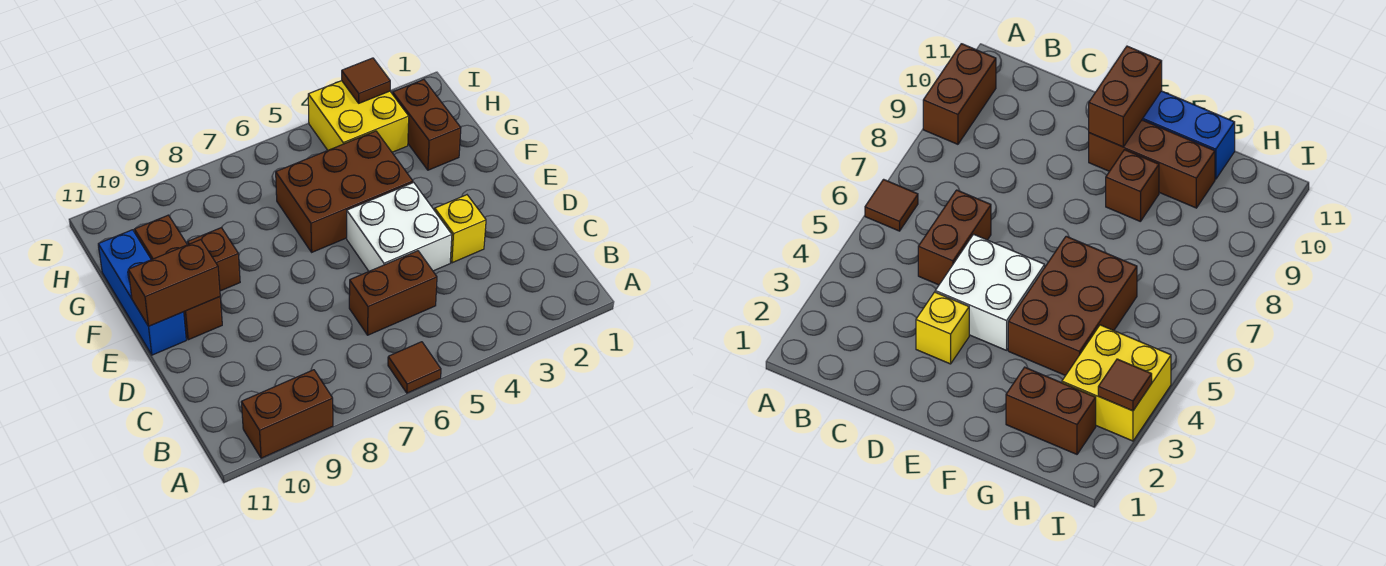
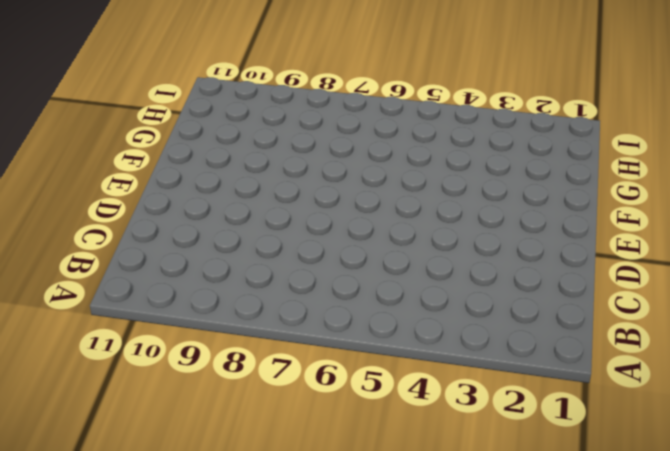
none -> brown 1x1 tile [388,342,441,393]
none -> brown 1x2 brick [241,370,333,458]
none -> brown 1x2 brick [349,251,437,335]

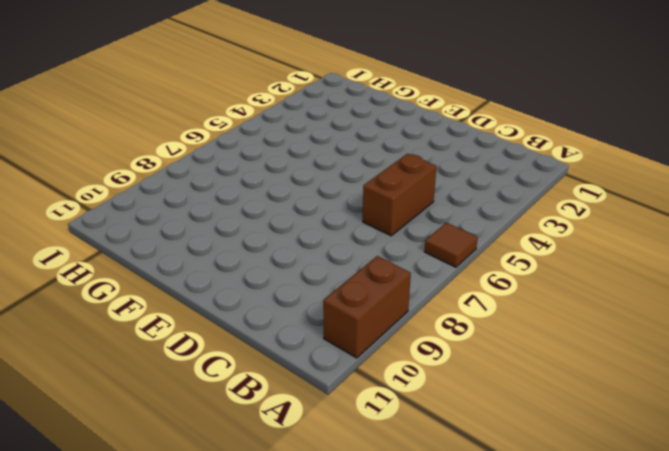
none -> yellow 1x1 brick [435,195,486,263]
none -> white 2x2 brick [347,182,452,271]
none -> brown 1x3 brick [135,215,222,340]

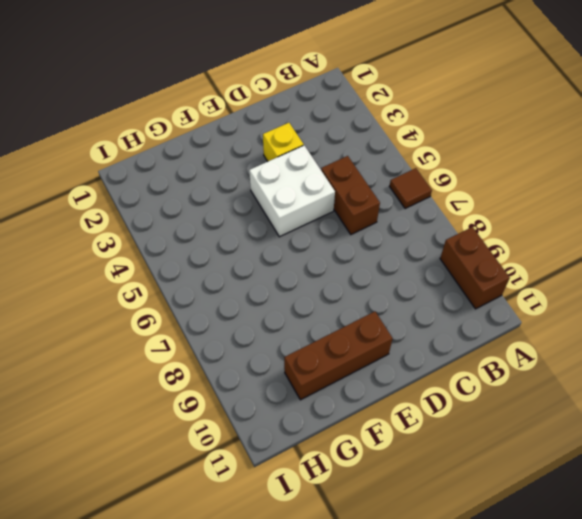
none -> blue 1x3 brick [98,230,186,355]
none -> brown 2x3 brick [276,131,413,252]
none -> brown 1x1 brick [188,228,240,291]

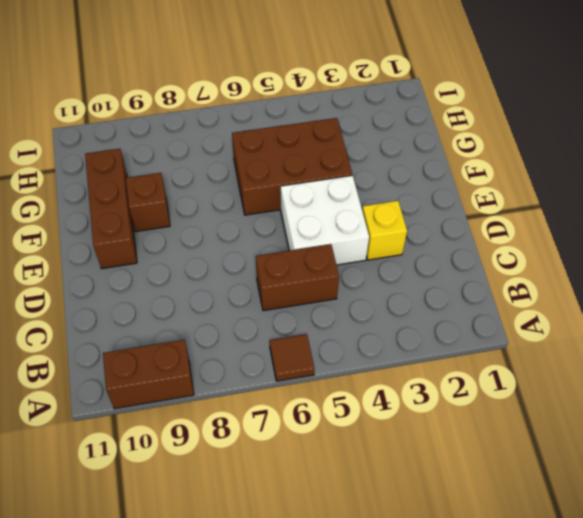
none -> blue 1x3 brick [98,230,186,355]
none -> brown 1x2 brick [393,80,461,170]
none -> yellow 2x2 brick [308,81,409,152]

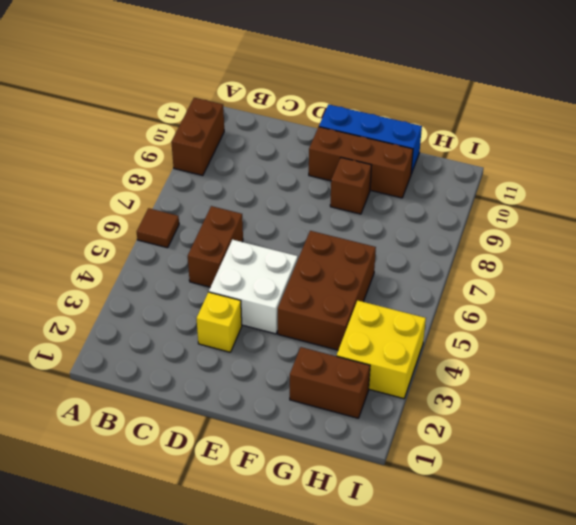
none -> brown 1x2 brick [128,240,220,326]
none -> brown 1x1 tile [342,58,390,103]

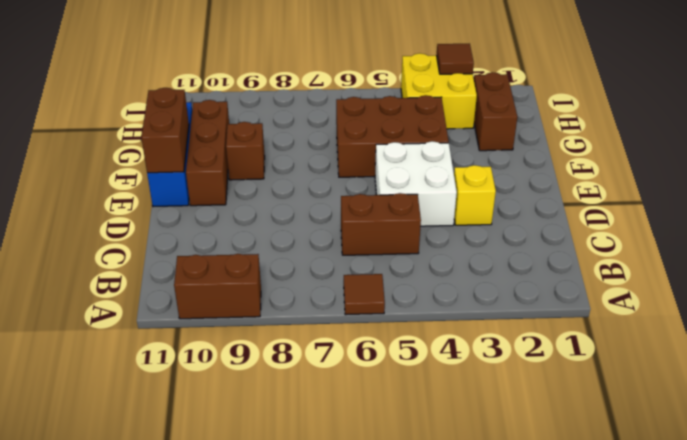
brown 1x2 brick [141,88,189,173] -> brown 1x2 brick turned to [128,240,220,326]

